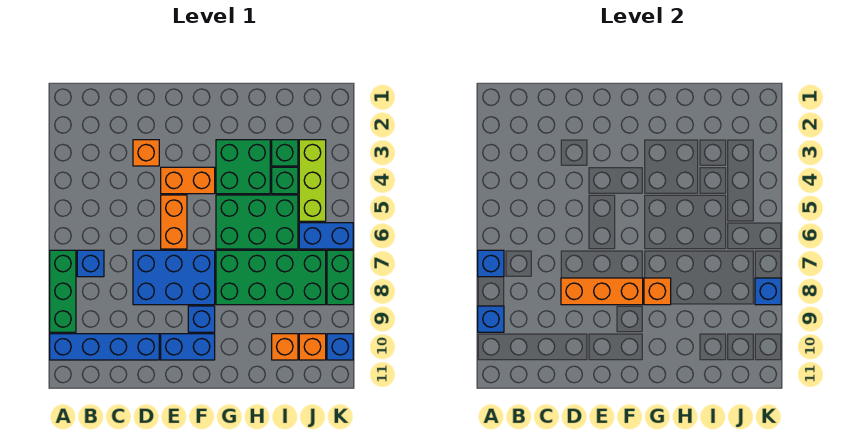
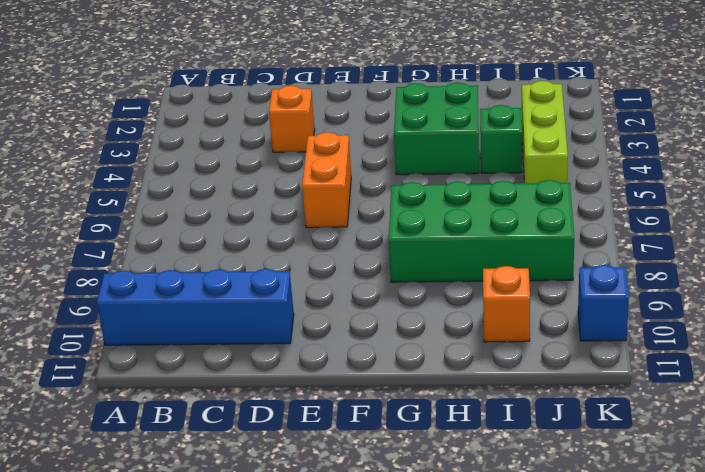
none -> green 1x3 brick [50,250,76,332]
none -> blue 1x1 brick [77,250,104,277]
none -> blue 2x3 brick [133,250,215,305]

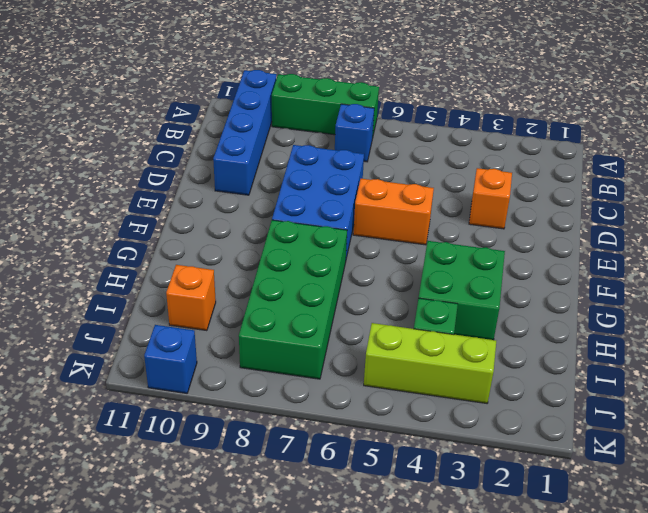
none -> orange 1x2 brick [161,167,215,194]
none -> blue 1x2 brick [161,334,215,360]
none -> blue 1x1 brick [188,306,215,332]

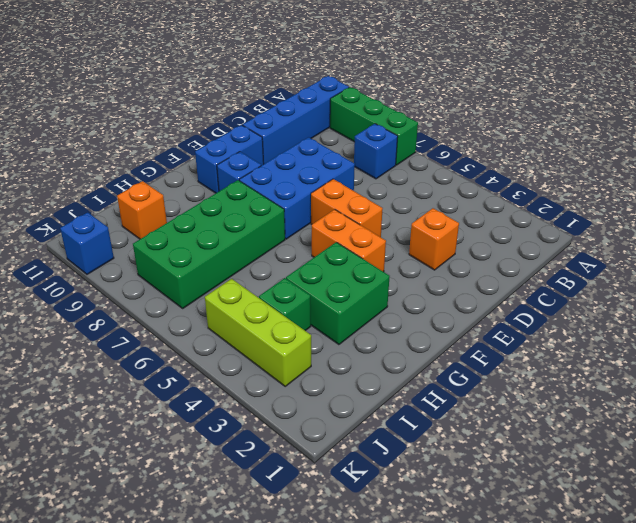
orange 1x2 brick [312,209,386,272] -> orange 1x2 brick turned to [161,167,215,194]
none -> green 2x3 brick [216,195,298,249]
none -> green 1x1 brick [272,140,298,166]
none -> blue 1x2 brick [299,223,353,249]

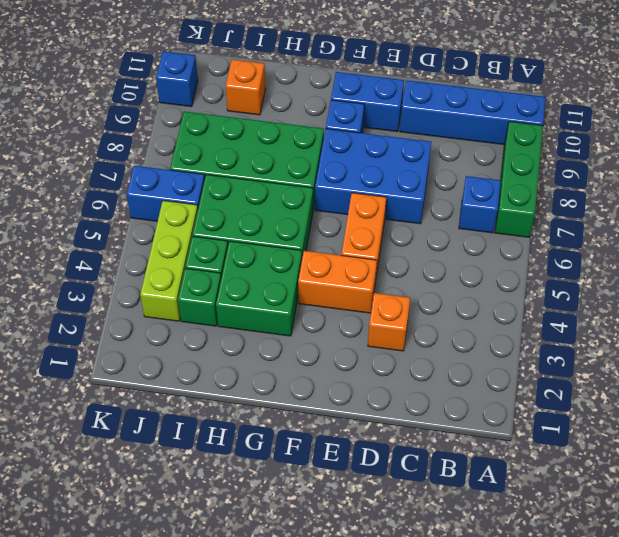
none -> orange 1x1 brick [299,334,326,360]
none -> green 1x2 brick [327,250,353,305]
none -> blue 1x1 brick [478,250,504,277]

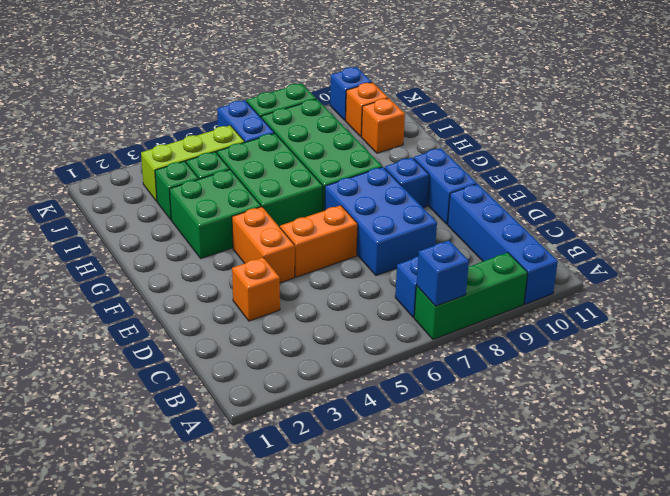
none -> blue 1x1 brick [478,306,504,332]
none -> orange 1x3 brick [561,278,643,305]
none -> orange 1x1 brick [644,278,671,305]

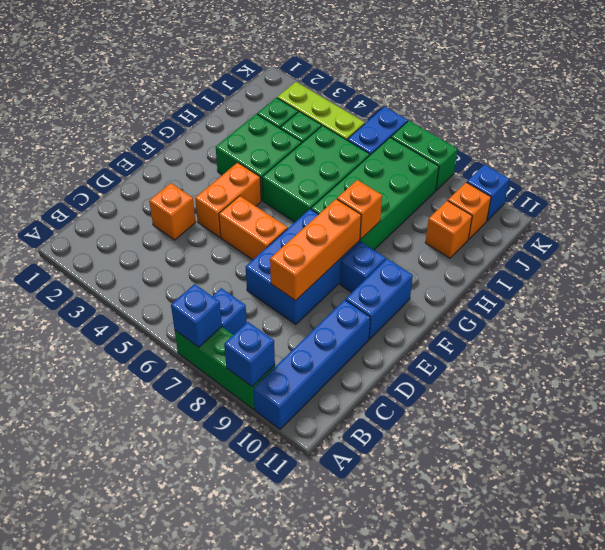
none -> blue 1x1 brick [755,278,781,305]

